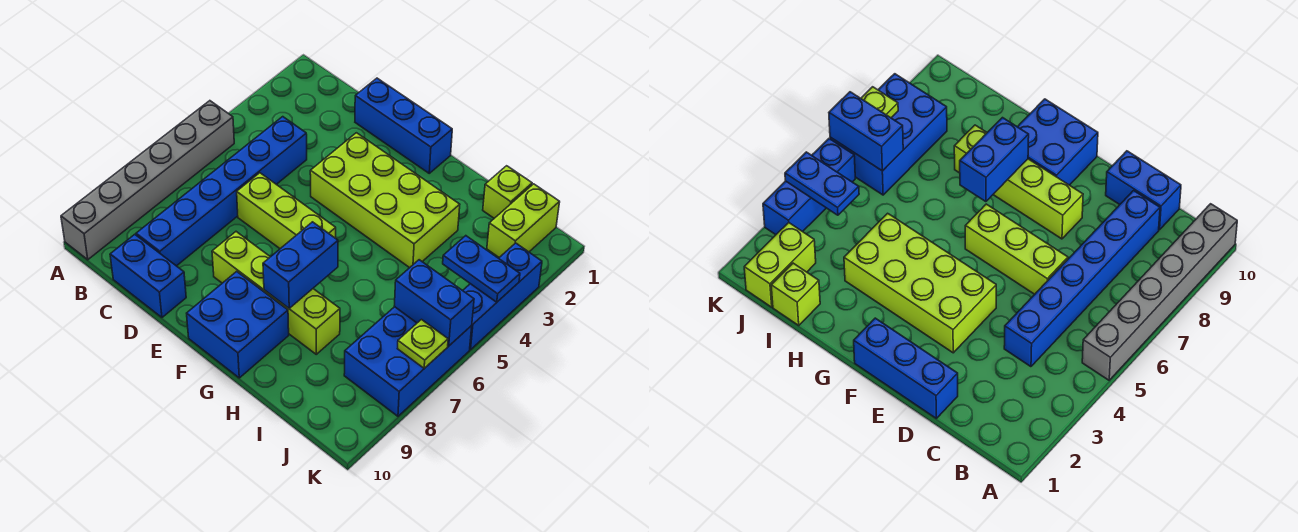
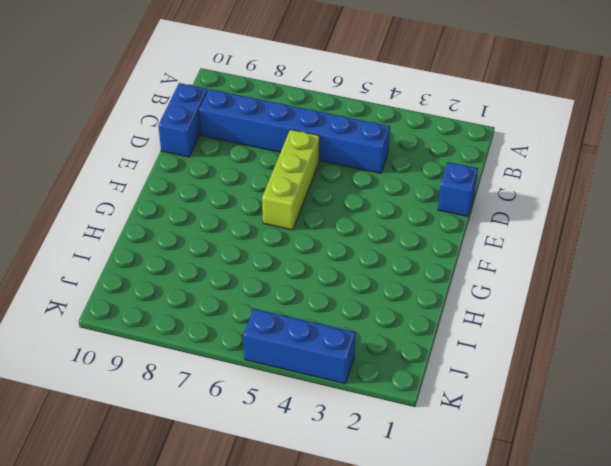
blue 1x1 brick [438,162,478,217] -> blue 1x3 brick [355,78,452,173]
none -> grey 1x6 brick [61,101,234,260]
none -> lime 2x4 brick [310,133,460,268]
none -> lime 1x4 brick [212,232,340,354]

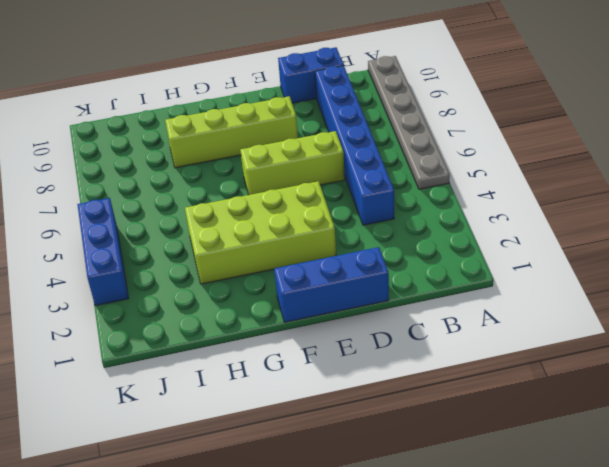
grey 1x6 plate [368,56,450,189] -> grey 1x6 brick [61,101,234,260]
none -> blue 2x2 brick [187,271,289,378]
none -> lime 1x1 brick [483,166,532,218]
none -> lime 1x2 brick [487,184,560,257]

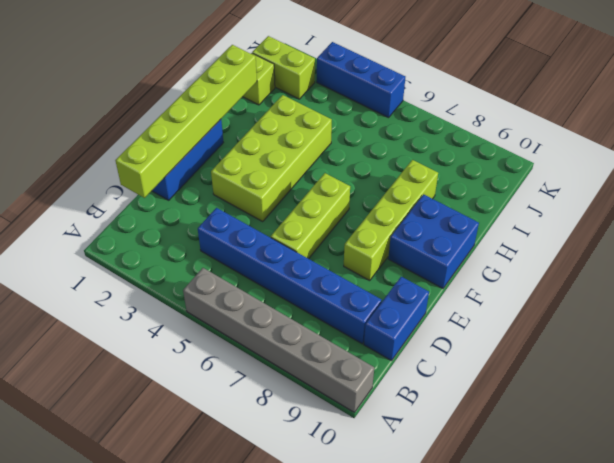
lime 1x6 brick [115,45,257,198] -> none
none -> blue 2x3 brick [344,307,472,416]
none -> blue 1x2 brick [263,222,338,308]
none -> blue 1x2 plate [443,236,520,302]

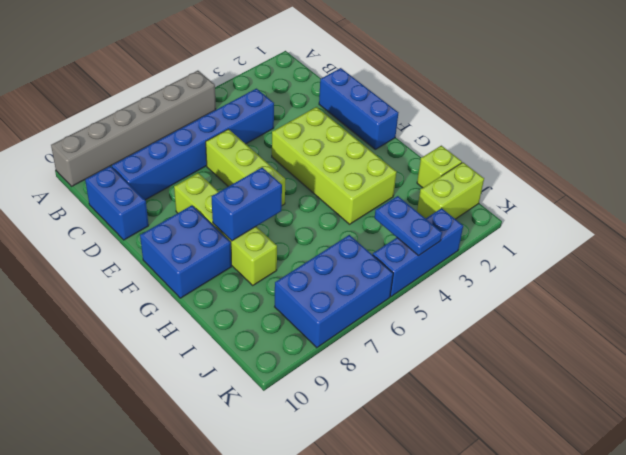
none -> blue 1x2 brick [394,260,474,346]
none -> lime 1x1 plate [397,320,448,368]

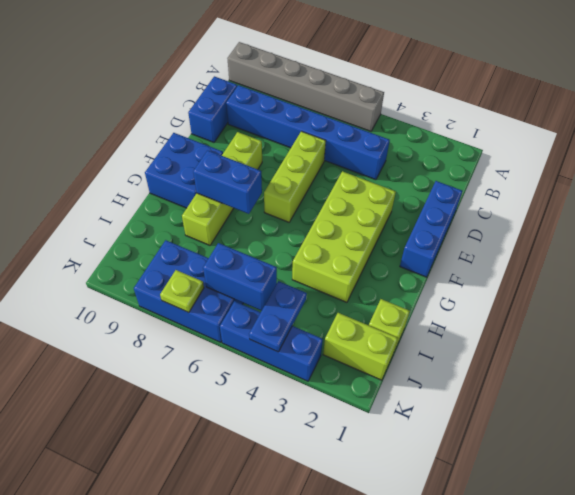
blue 1x2 brick [203,243,277,311] -> blue 1x2 brick turned to [394,260,474,346]

